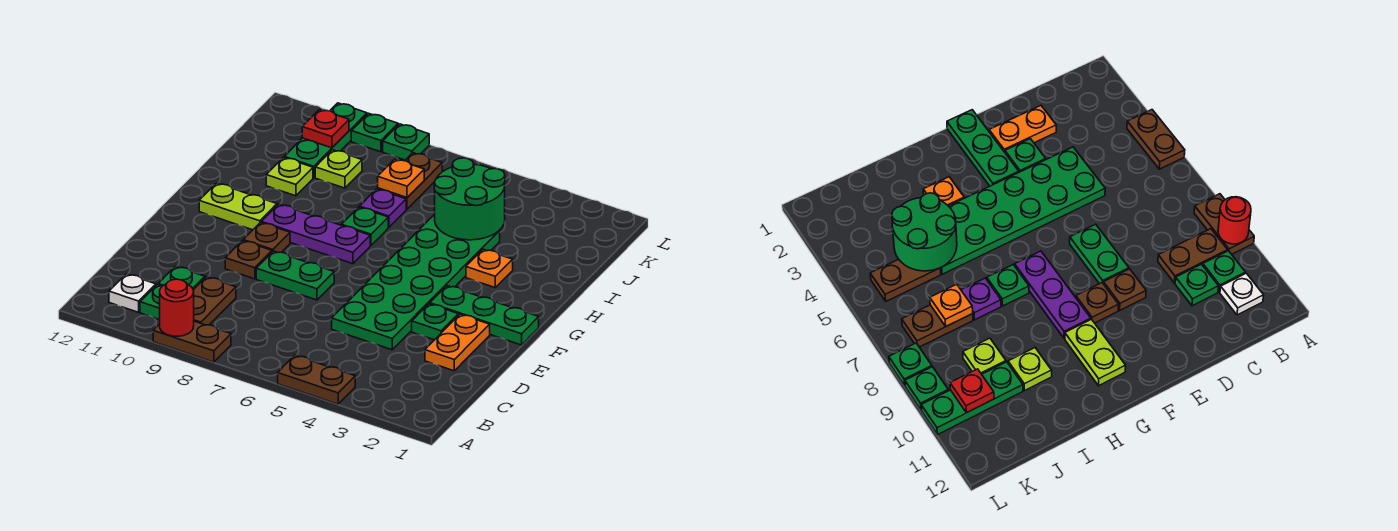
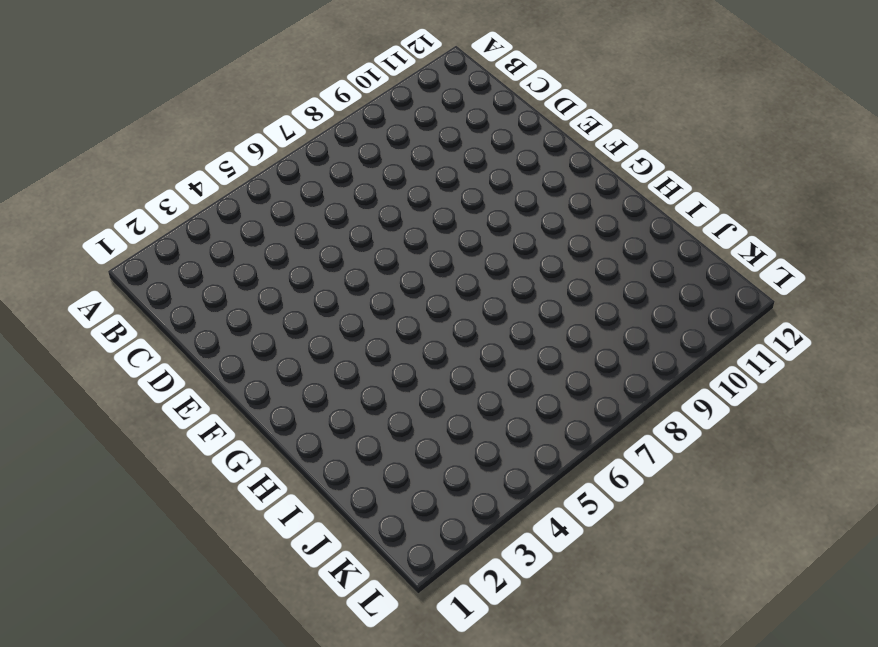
none -> brown 1x2 plate [278,355,355,404]
none -> brown 1x2 plate [153,321,231,362]
none -> brown 1x2 plate [193,277,236,325]

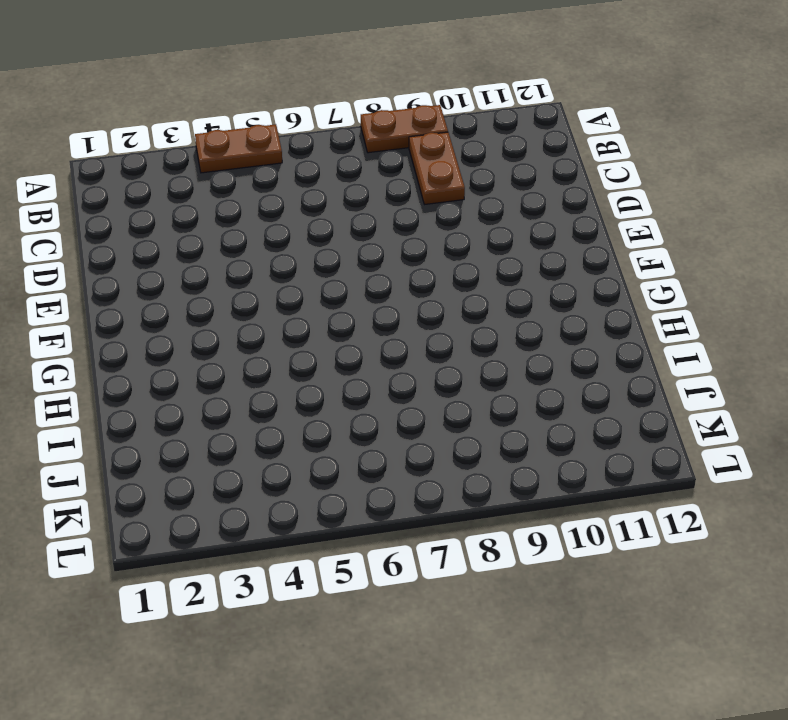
none -> green 1x1 plate [140,285,162,320]
none -> white 1x1 plate [109,274,156,312]
none -> green 1x1 plate [158,266,205,290]

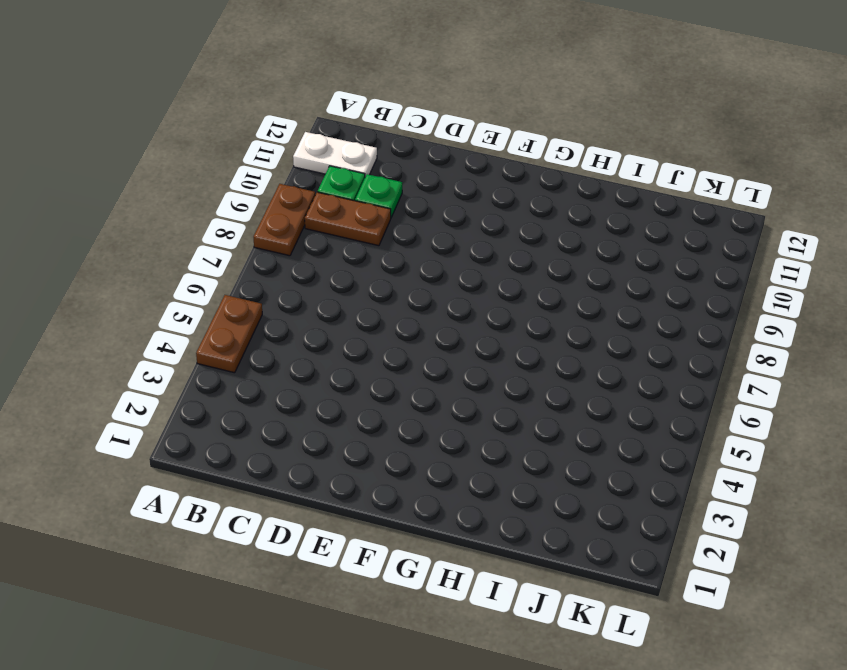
white 1x2 plate [293,132,377,177] -> white 1x1 plate [109,274,156,312]
none -> orange 1x2 plate [425,314,490,371]
none -> green 2x6 plate [332,214,500,350]
none -> green 1x1 plate [412,304,459,340]

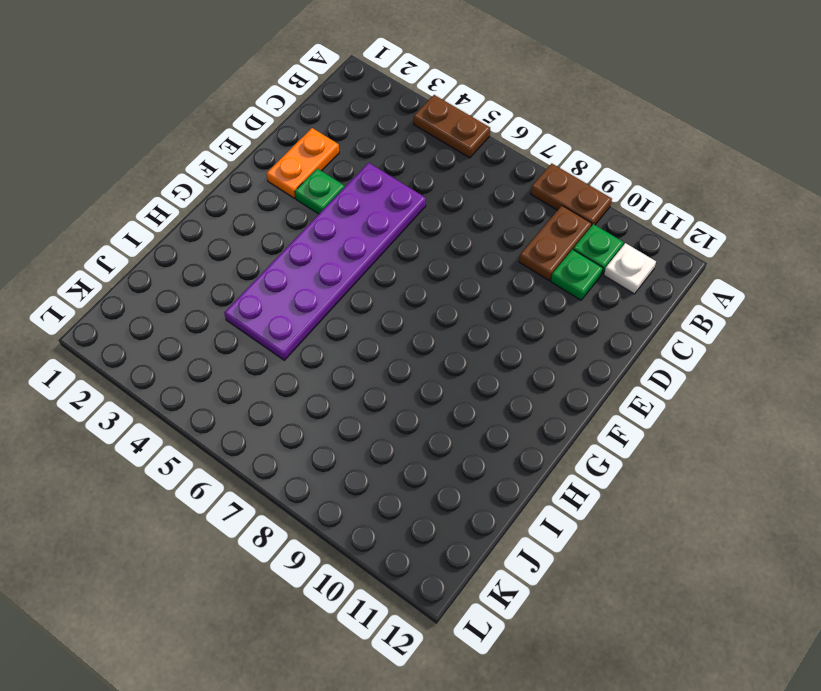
purple 2x6 plate [224,163,426,360] -> green 2x6 plate [332,214,500,350]
none -> green 1x2 plate [256,251,334,300]
none -> brown 1x1 plate [225,241,272,279]
none -> green 1x3 plate [430,286,539,345]

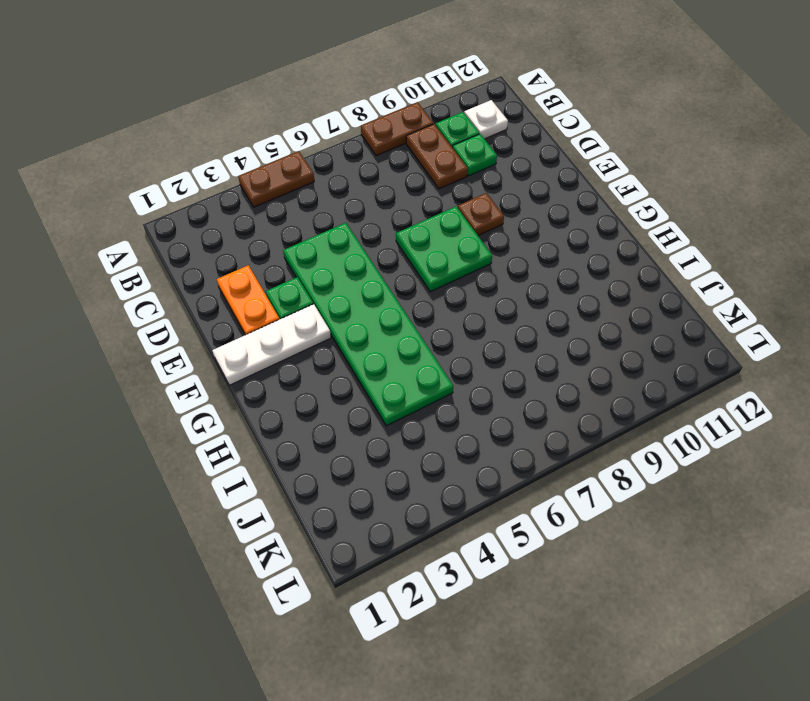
green 2x2 plate [396,206,492,292] -> green 1x2 plate [256,251,334,300]
white 1x3 plate [212,304,331,385] -> green 1x3 plate [430,286,539,345]
none -> brown 1x1 plate [243,222,290,252]
none -> purple 1x3 plate [261,204,370,264]
none -> lime 1x2 plate [199,183,277,230]

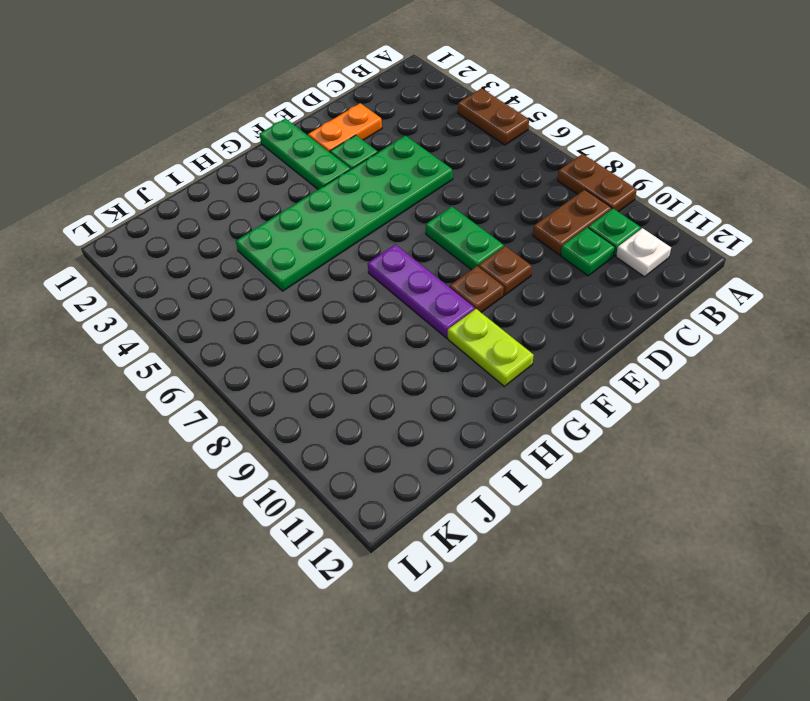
none -> orange 1x1 plate [466,249,513,287]
none -> green 1x1 plate [342,207,388,245]
none -> purple 1x1 plate [360,189,406,227]

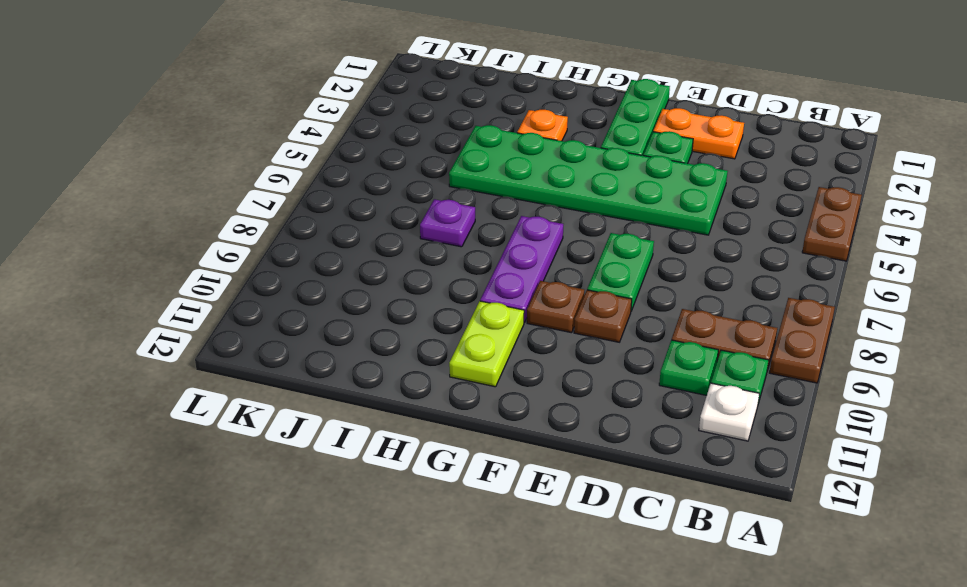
none -> green 1x1 plate [342,207,388,245]
none -> lime 1x1 plate [266,157,313,196]
none -> brown 1x2 plate [870,259,941,301]

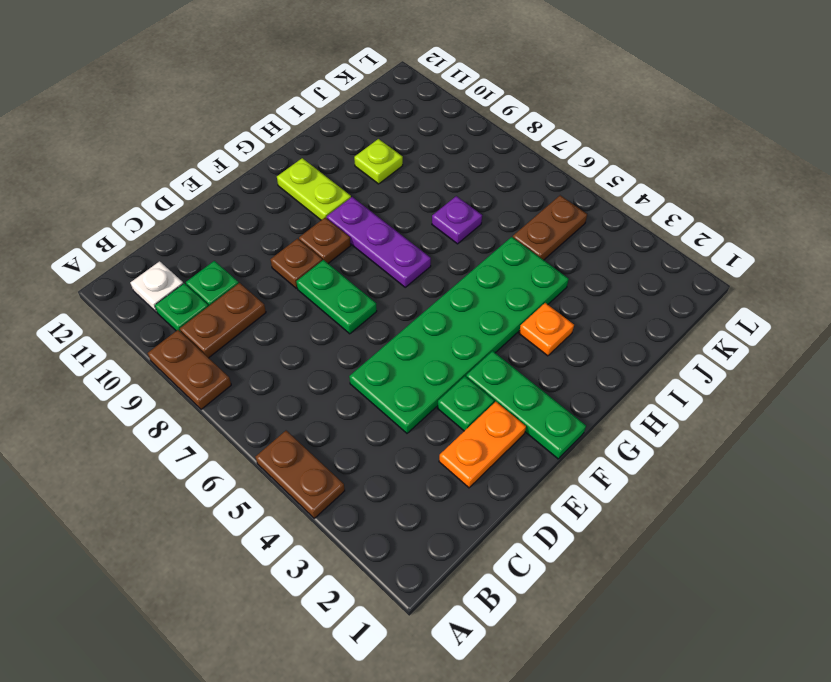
none -> green 1x1 plate [342,207,388,245]
none -> brown 1x2 plate [378,153,442,209]
none -> lime 1x1 plate [315,150,362,188]

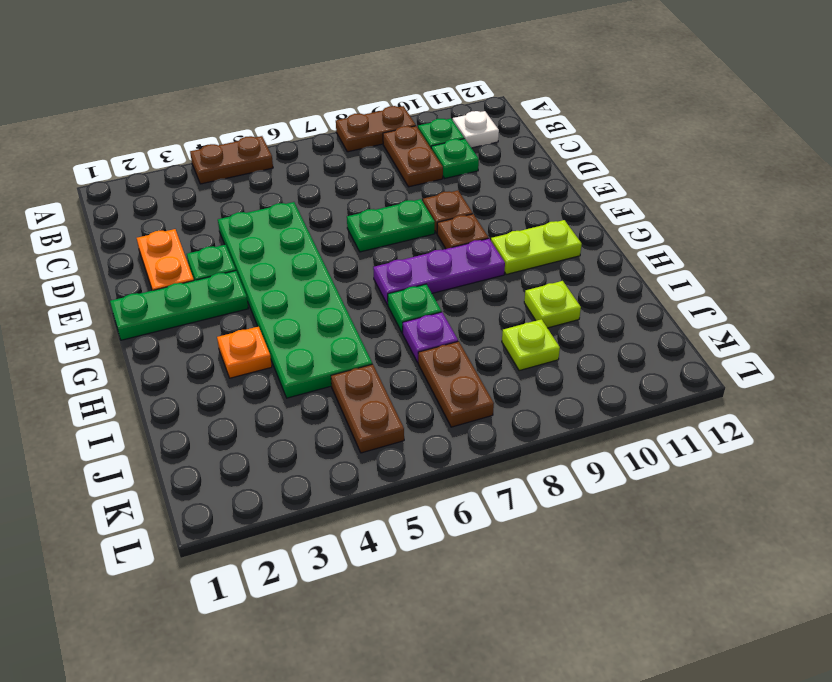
none -> green 1x3 plate [284,103,367,178]
none -> green 1x1 plate [383,124,429,160]
none -> green 1x1 plate [351,113,398,152]

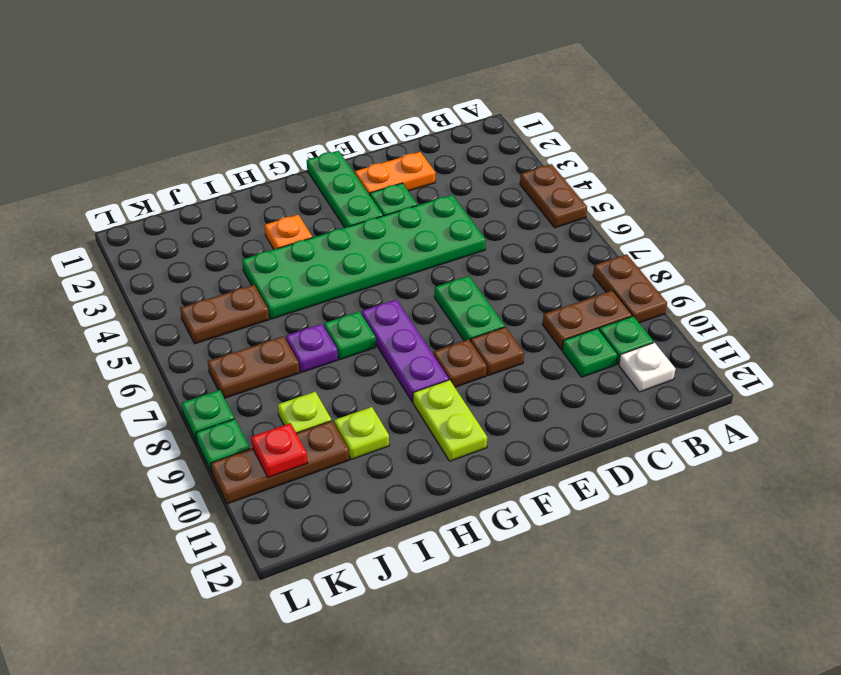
brown 1x3 plate [211,421,349,504] -> green 1x3 plate [284,103,367,178]
none -> red 1x1 round brick [160,279,194,336]
none -> green 2x2 round brick [434,158,505,240]
none -> orange 1x1 plate [378,159,424,198]

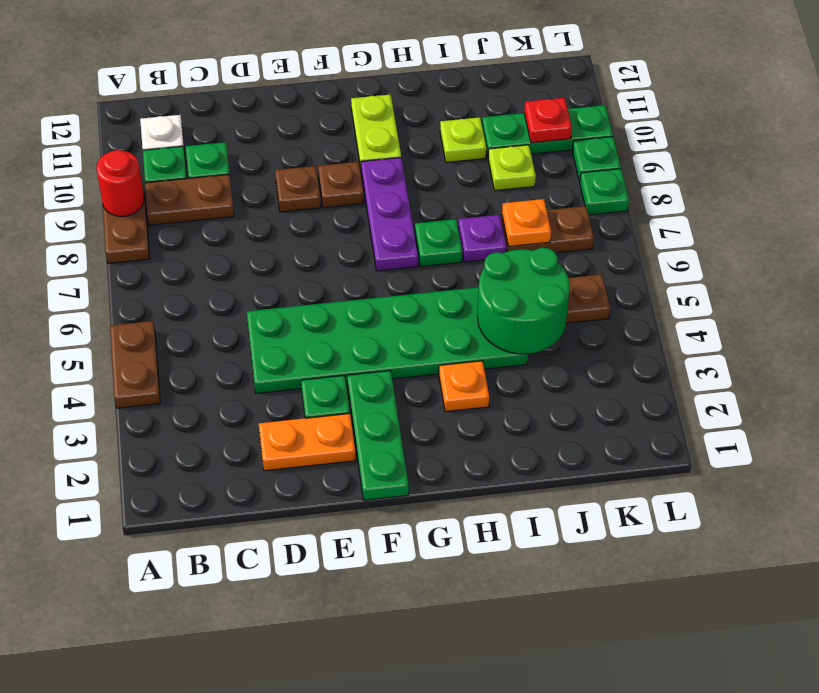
none -> green 1x2 plate [256,251,334,300]

